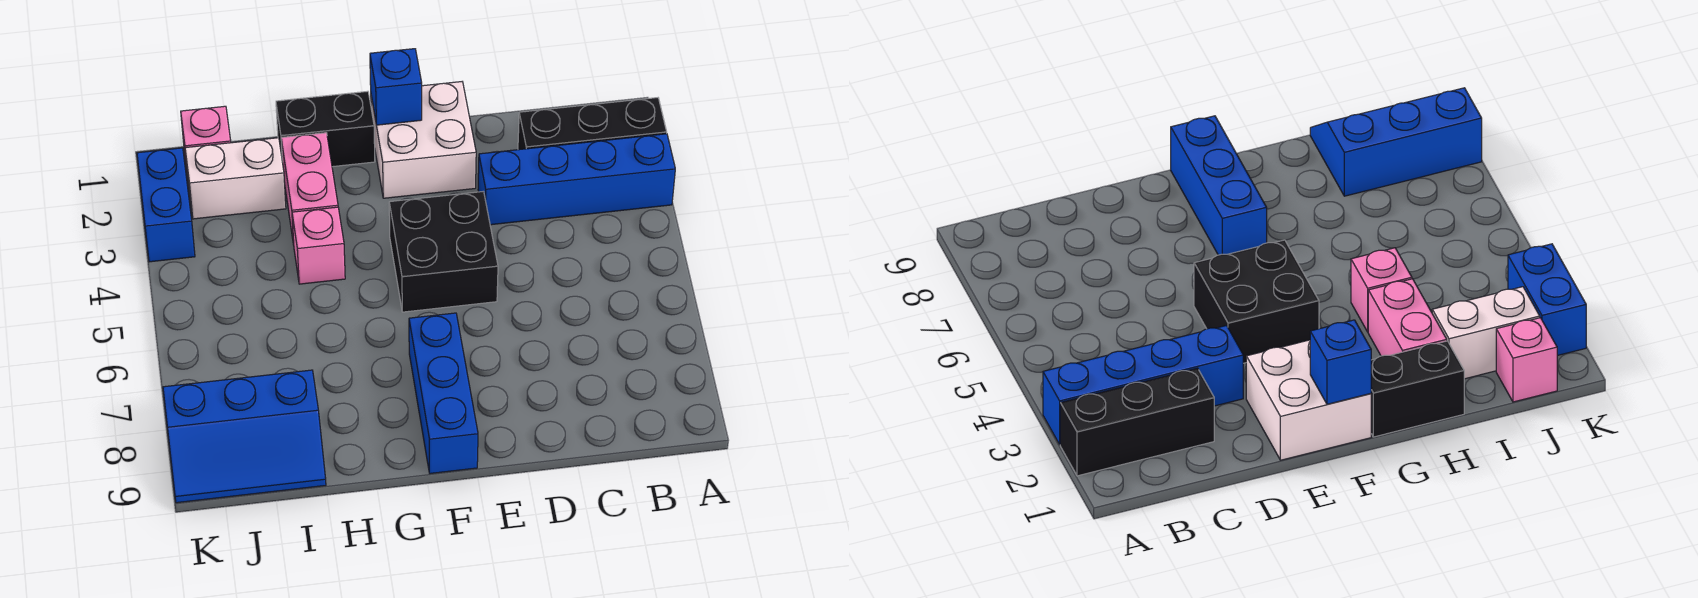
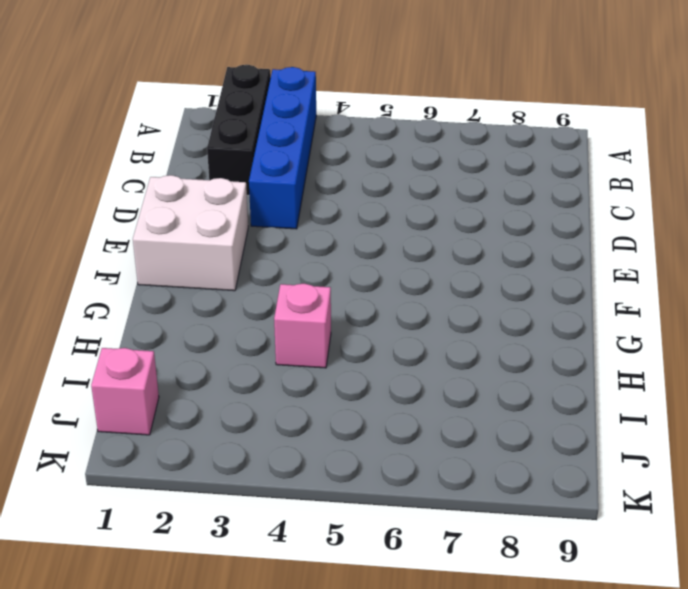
none -> black 2x2 brick [389,191,498,312]
none -> blue 1x3 brick [409,313,478,474]
none -> black 1x2 brick [276,91,375,167]

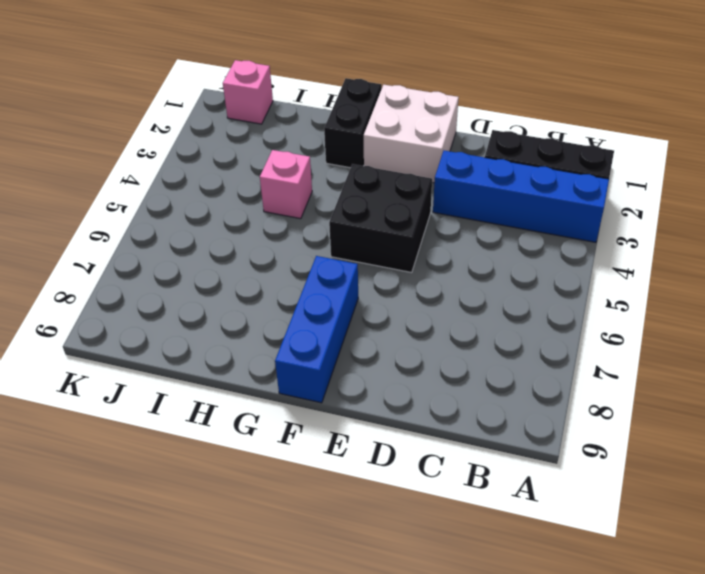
black 1x2 brick [324,78,382,168] -> black 1x2 brick turned to [276,91,375,167]
none -> pink 1x2 brick [281,133,338,245]
none -> white 1x2 brick [185,138,286,219]
none -> blue 2x3 slope [163,370,326,503]

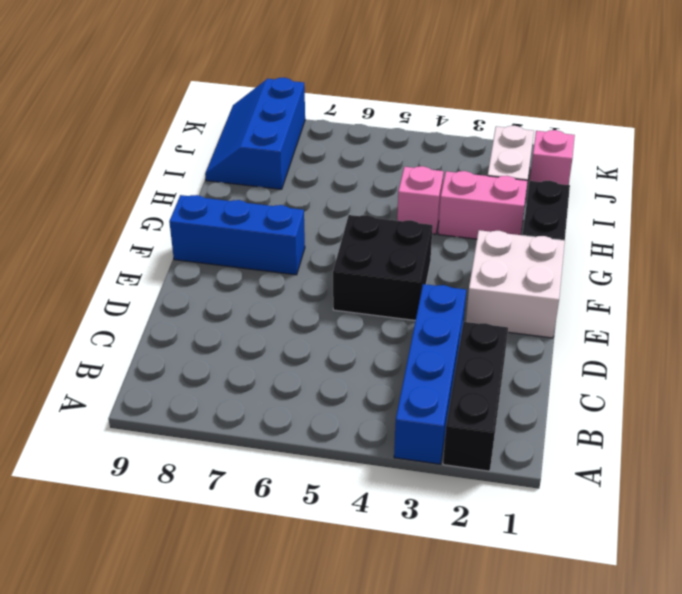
none -> blue 1x2 brick [137,148,195,262]
none -> blue 1x1 brick [370,49,422,125]

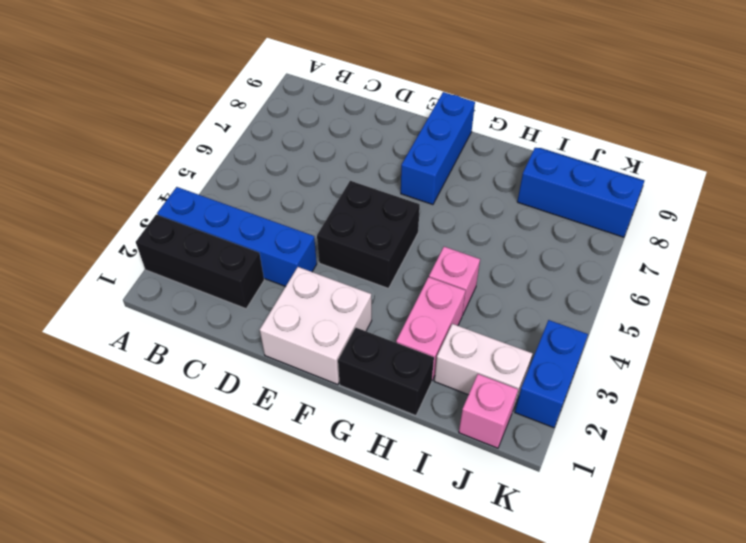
none -> blue 1x1 brick [370,49,422,125]

